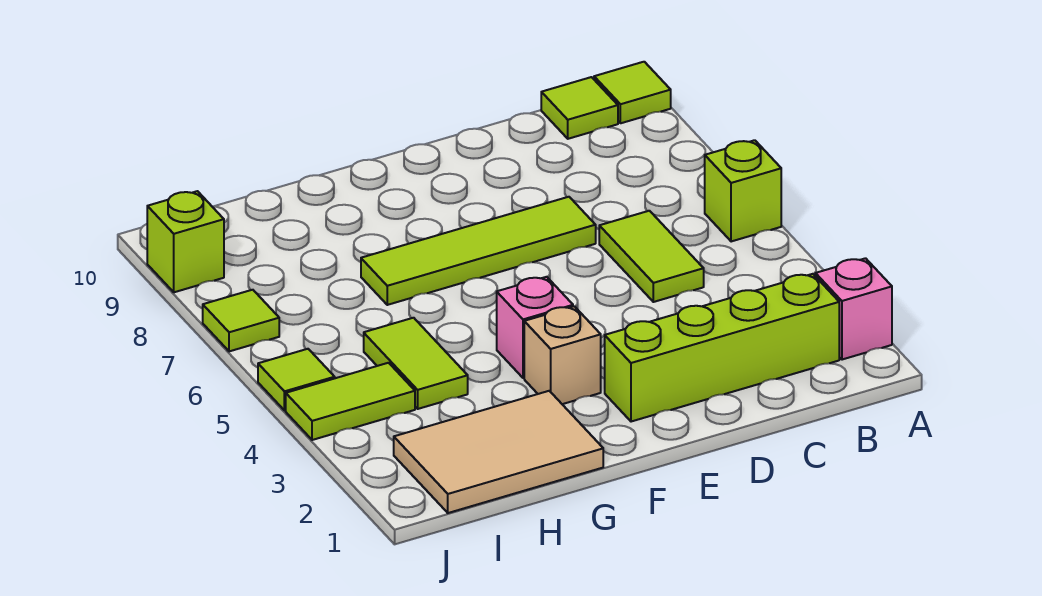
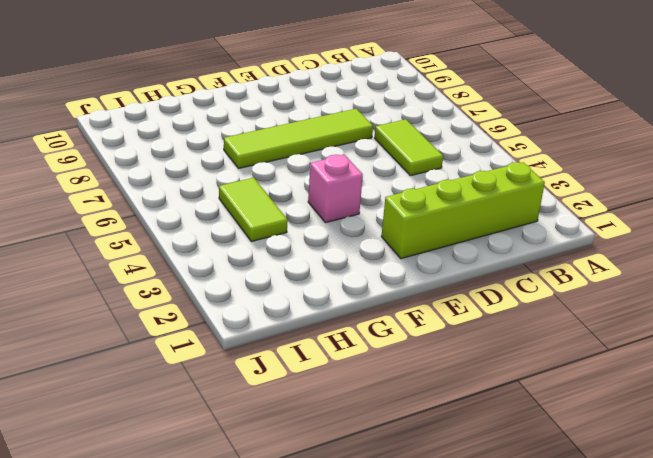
none -> pink 1x1 brick [815,258,892,360]
none -> lime 1x1 brick [705,140,781,242]
none -> lime 1x1 tile [594,62,671,123]

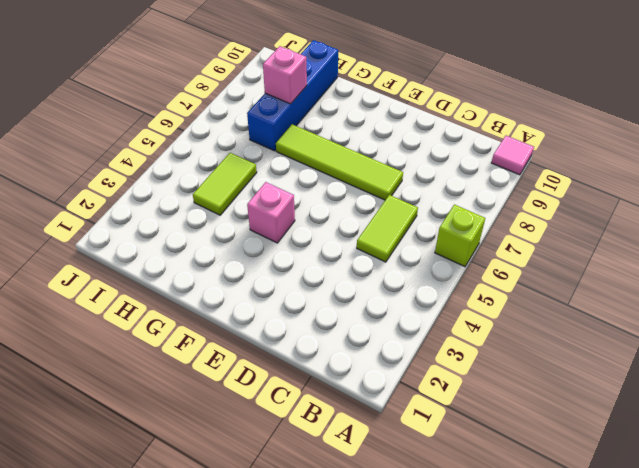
pink 1x1 tile [492,136,534,175] -> lime 1x1 tile [594,62,671,123]
blue 1x4 brick [247,40,338,151] -> none
pink 1x1 brick [263,46,307,104] -> pink 1x1 brick moved to [815,258,892,360]
none -> lime 1x4 brick [605,274,839,422]
none -> lime 1x1 tile [541,77,618,139]
none -> tan 1x1 brick [524,306,601,404]

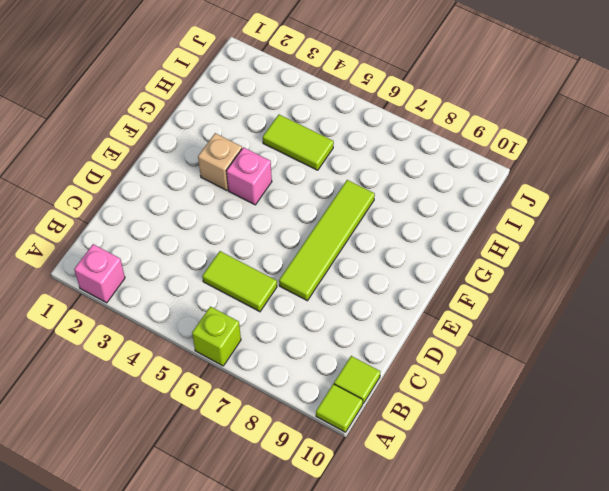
none -> lime 1x4 brick [605,274,839,422]
none -> tan 2x3 tile [394,391,603,513]
none -> lime 1x2 tile [286,363,415,440]

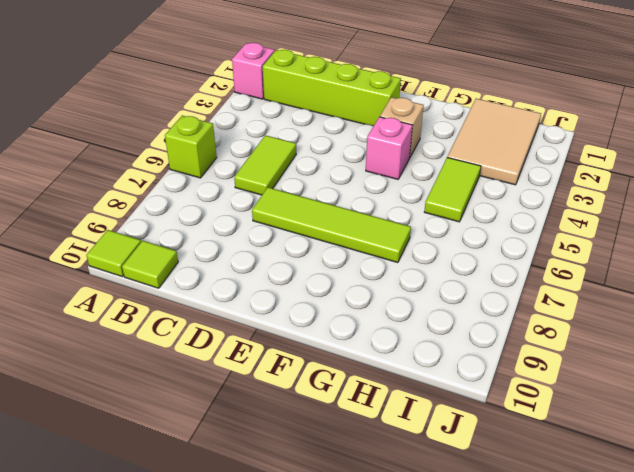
tan 2x3 tile [447,99,541,185] -> tan 2x3 tile turned to [394,391,603,513]
none -> lime 1x2 tile [286,363,415,440]
none -> lime 1x1 tile [258,349,335,410]
none -> lime 1x1 tile [203,290,279,351]

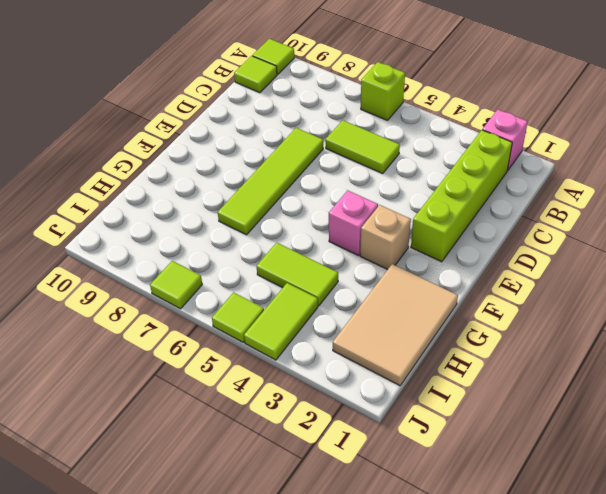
none -> lime 1x1 brick [147,191,224,292]

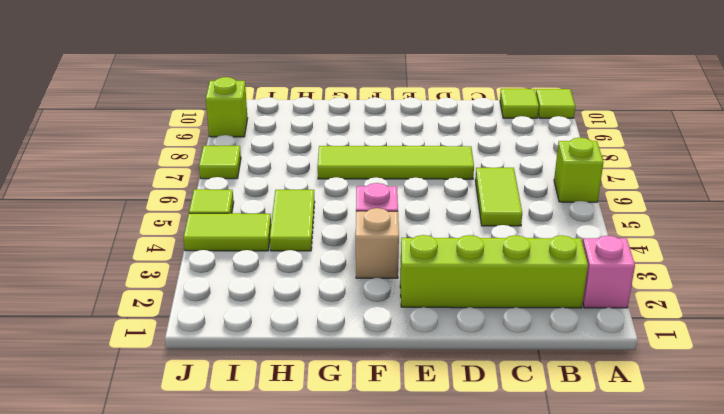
none -> tan 2x3 tile [394,391,603,513]

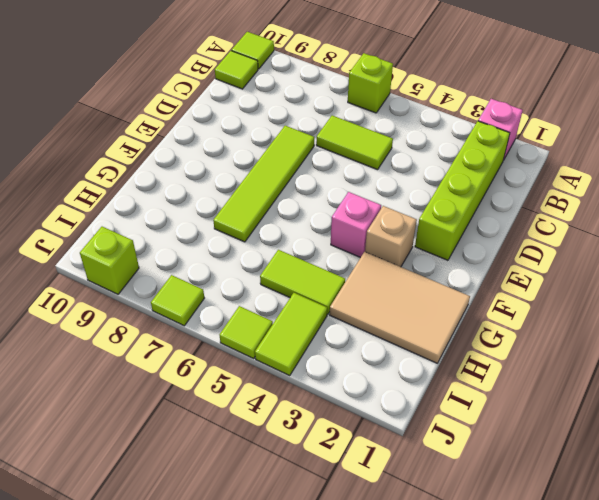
tan 2x3 tile [330,252,470,363] -> tan 2x3 tile turned to [394,391,603,513]

